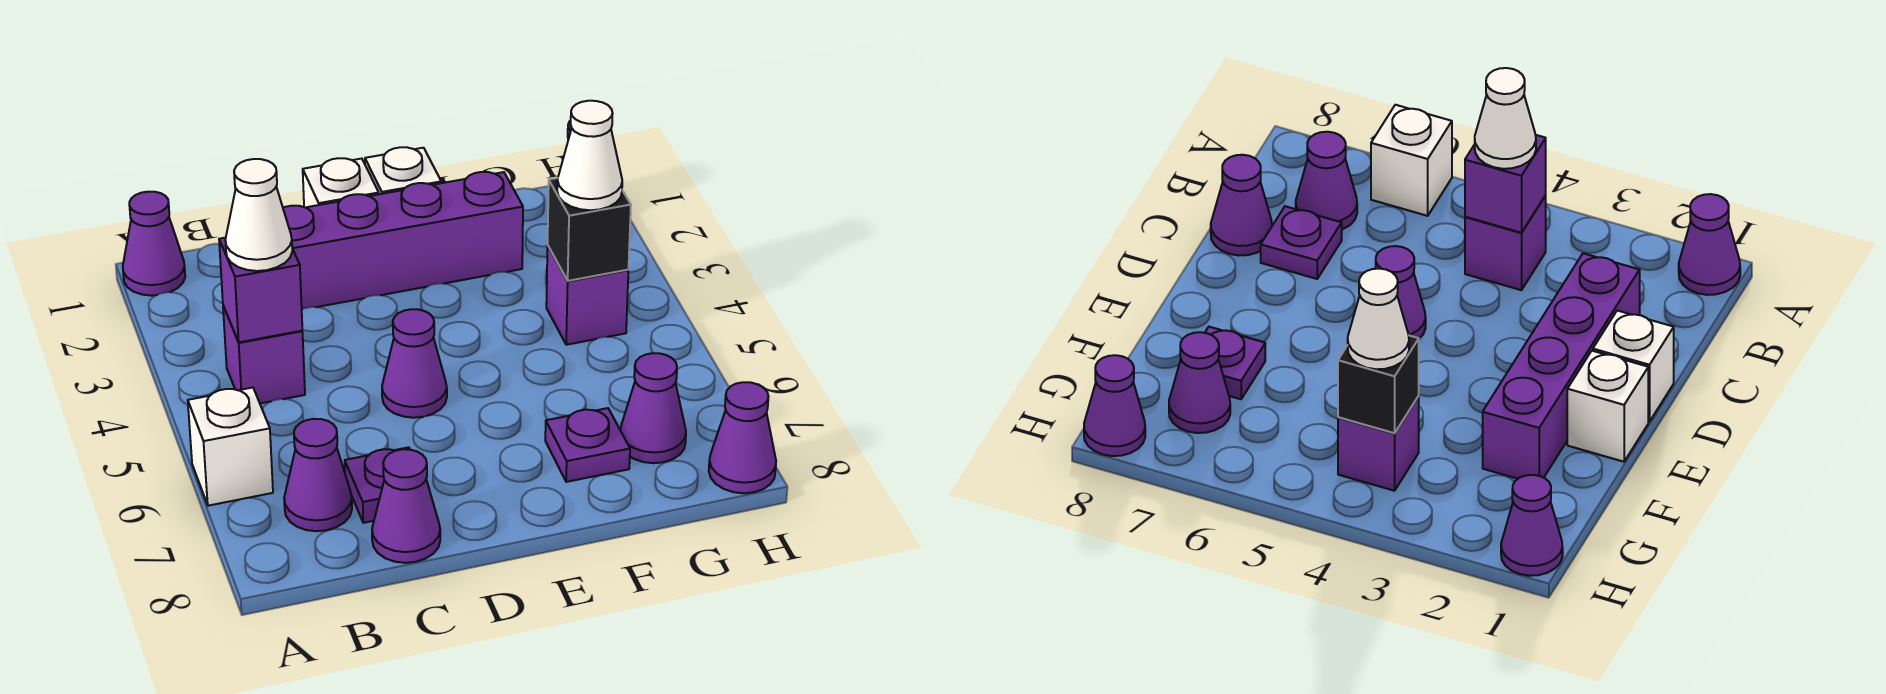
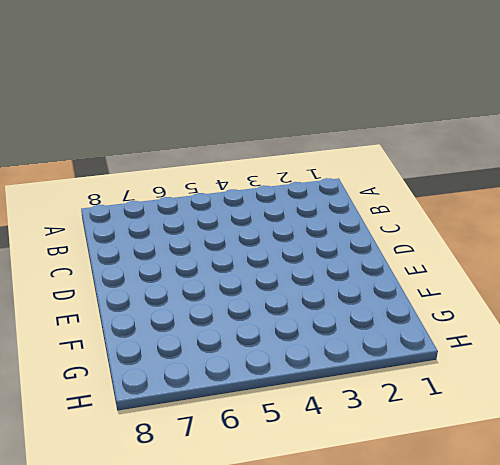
none -> purple 1x1 cone [123,192,185,296]
none -> white 1x1 brick [188,388,273,506]
none -> purple 1x1 brick [223,306,305,403]

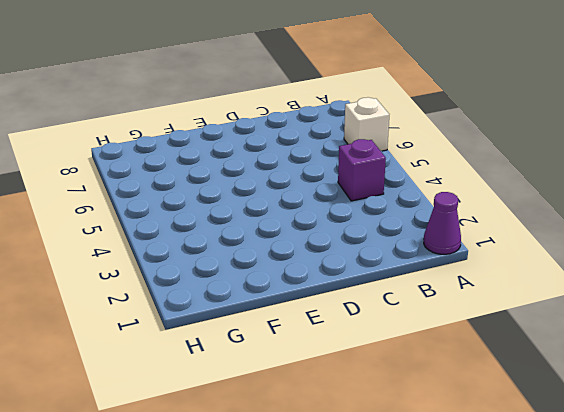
none -> purple 1x1 cone [284,419,352,531]
none -> purple 1x4 brick [283,172,523,309]
none -> purple 1x1 plate [345,447,410,523]

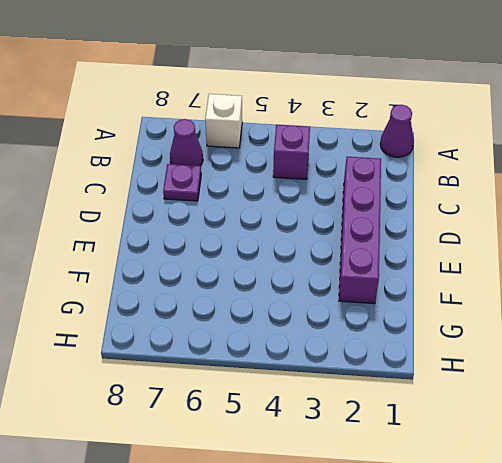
none -> purple 1x1 cone [372,449,440,563]
none -> white 1x1 brick [303,158,379,207]
none -> purple 1x1 cone [382,309,447,418]

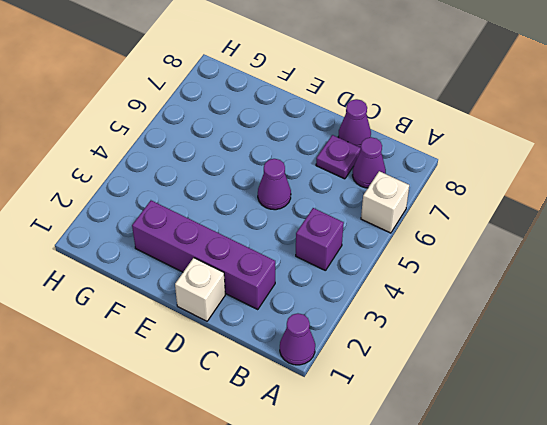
none -> white 1x1 brick [365,147,441,194]
none -> purple 1x1 plate [545,408,630,482]
none -> purple 1x1 brick [546,246,628,345]

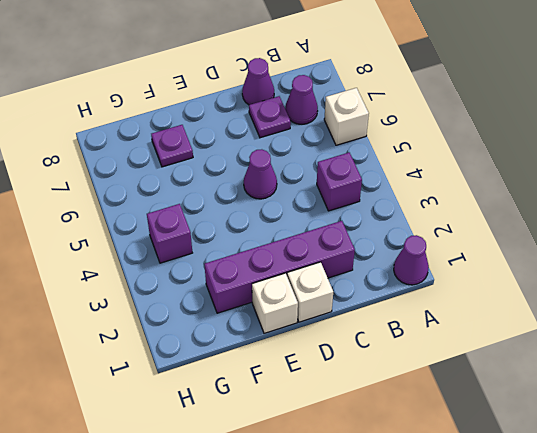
none -> purple 1x1 cone [620,353,686,463]
none -> purple 1x1 cone [1501,475,1563,576]
none -> purple 1x1 cone [709,382,776,493]

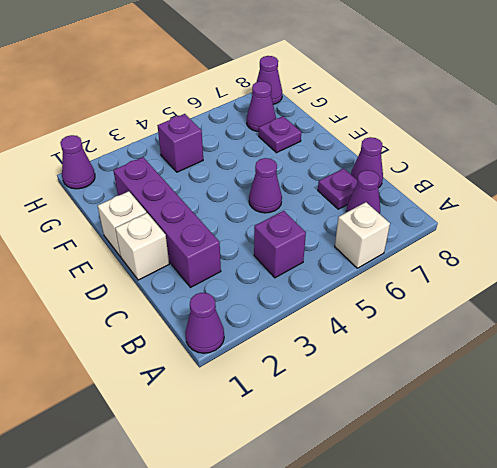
none -> purple 1x1 brick [219,238,302,342]
none -> black 1x1 brick [548,178,631,281]
none -> white 1x1 cone [225,159,293,271]

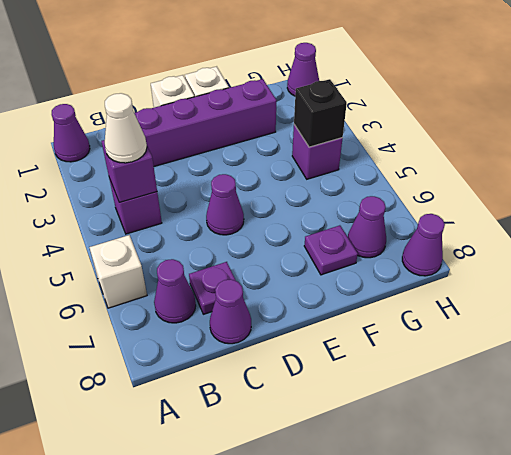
none -> white 1x1 cone [557,101,622,210]

